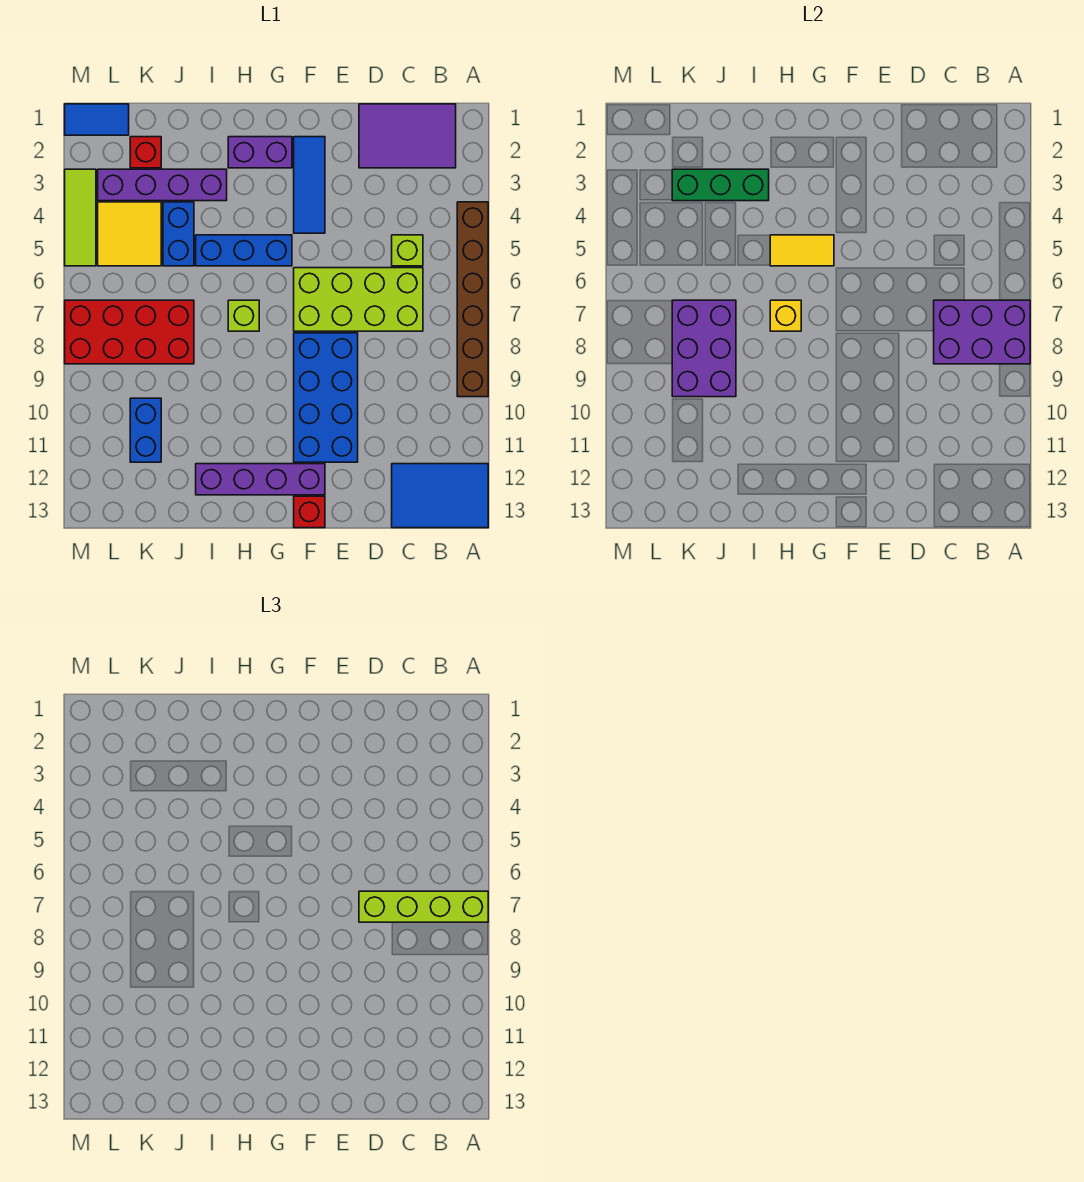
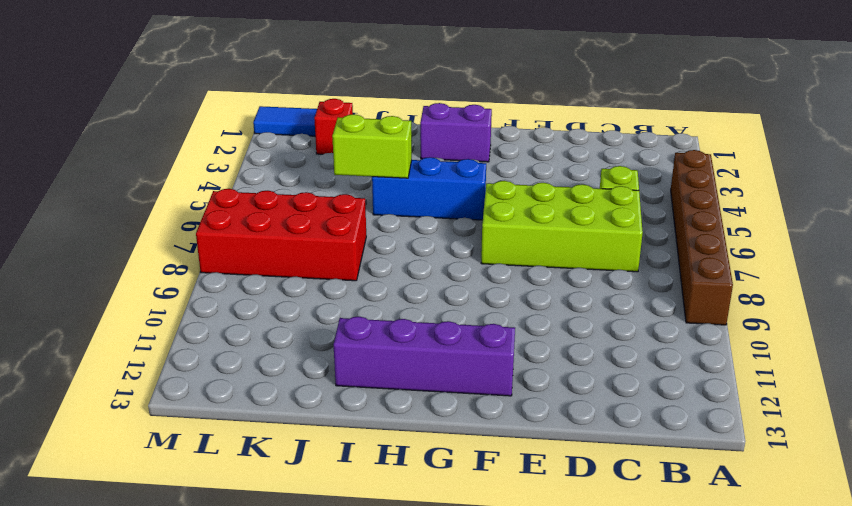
lime 1x2 brick [332,114,412,178] -> none
none -> blue 2x3 tile [392,464,488,528]
none -> purple 2x3 tile [359,104,456,168]
none -> blue 2x4 brick [294,333,358,462]

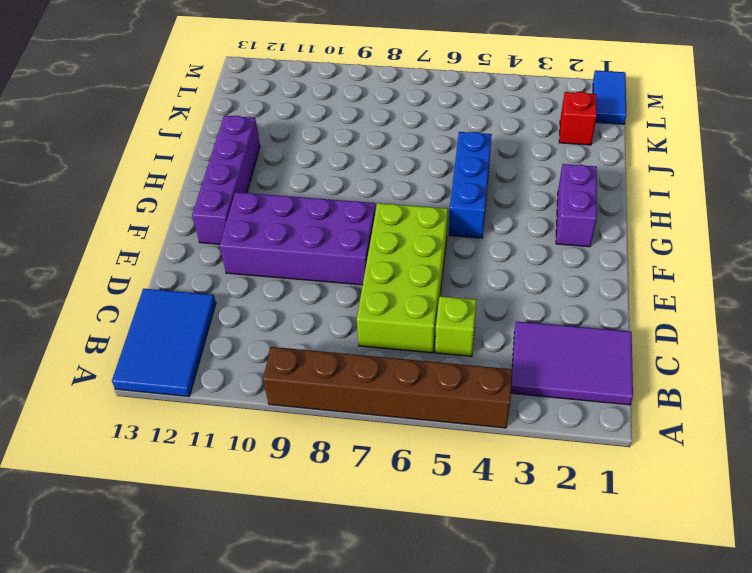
purple 2x3 tile [511,321,633,405] -> purple 2x3 tile turned to [359,104,456,168]
purple 2x4 brick [220,192,376,285] -> blue 2x4 brick [294,333,358,462]
none -> blue 1x3 tile [294,137,325,233]
none -> red 1x1 brick [294,496,325,528]
none -> lime 1x1 brick [228,300,259,331]

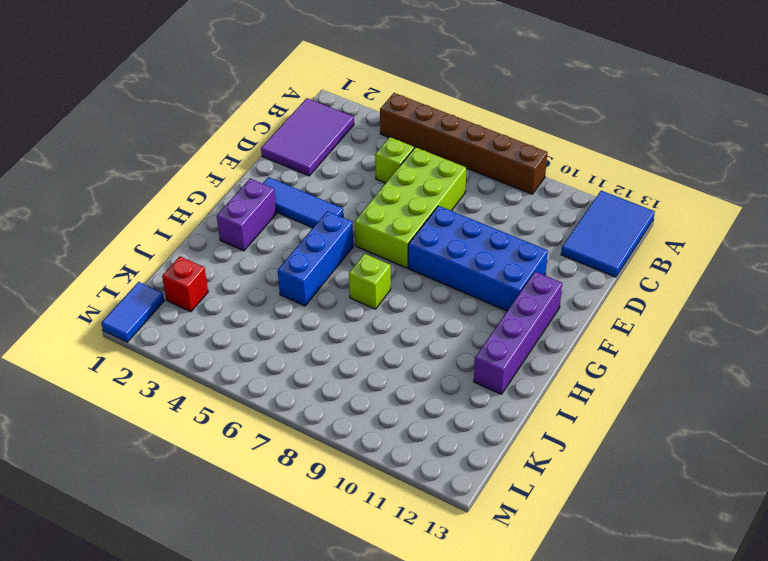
none -> red 1x1 brick [294,496,325,528]
none -> purple 1x4 brick [98,169,227,201]
none -> blue 1x2 brick [163,202,194,266]

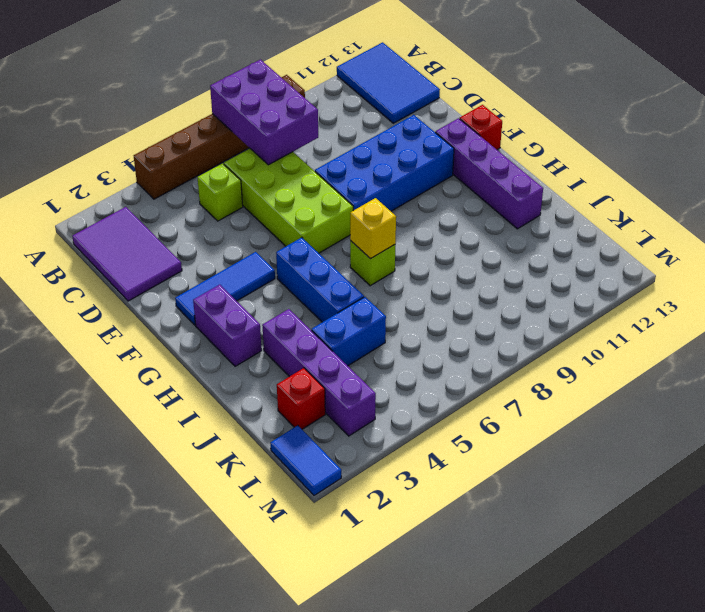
none -> red 2x4 brick [65,300,194,364]
none -> yellow 2x2 tile [98,202,161,266]
none -> blue 1x2 brick [130,398,161,462]

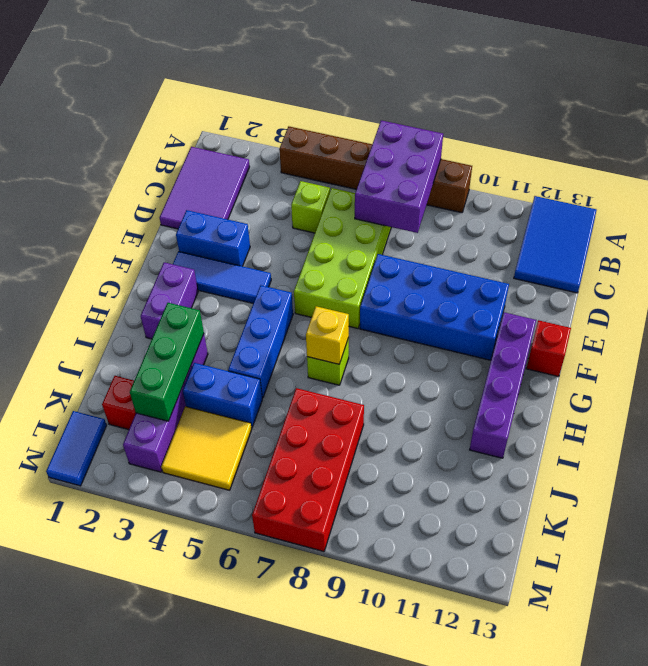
blue 1x2 brick [176,210,250,266] -> blue 1x2 brick moved to [130,398,161,462]
none -> lime 1x3 tile [65,169,96,266]
none -> yellow 1x2 tile [770,235,834,266]
none -> purple 2x3 brick [672,300,736,397]

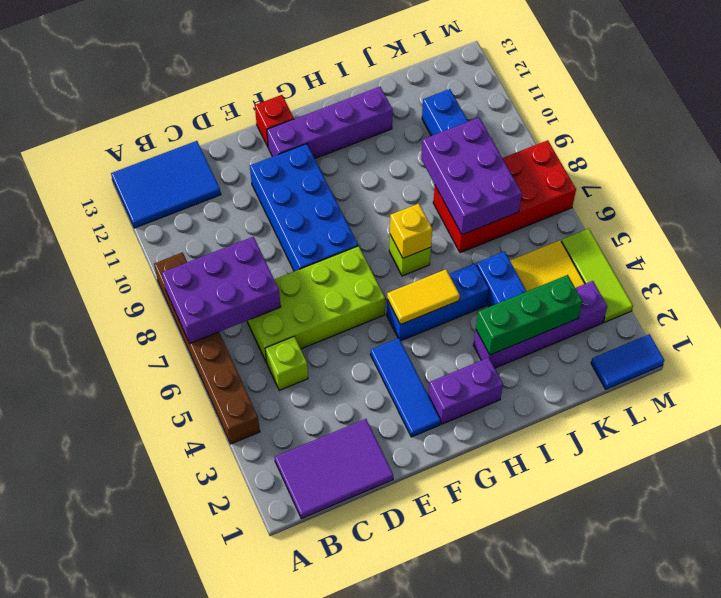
none -> red 1x1 brick [130,137,161,168]
none -> lime 1x4 brick [359,891,488,922]

